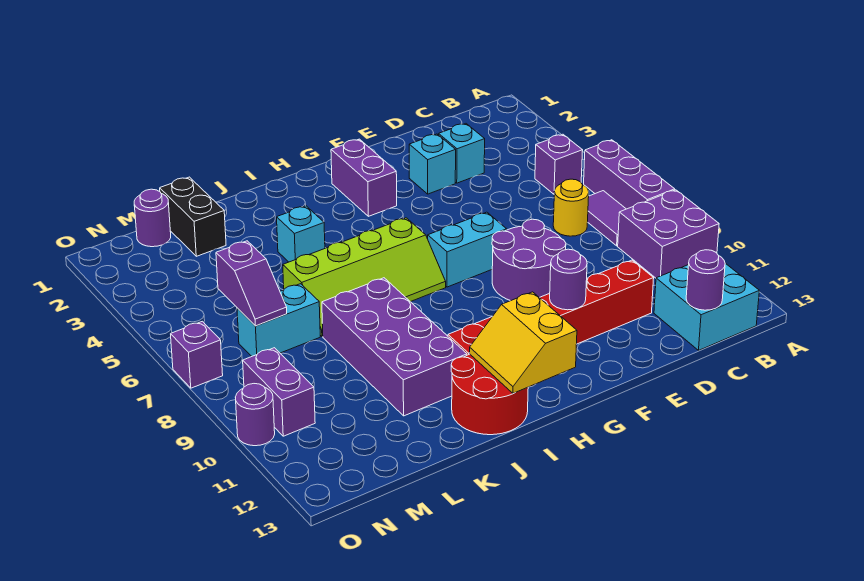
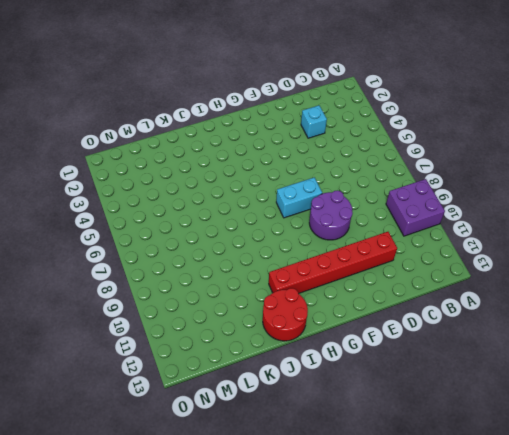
none -> purple 1x3 brick [584,140,675,209]
none -> purple 1x1 brick [535,134,583,194]
none -> purple 1x2 tile [588,191,626,246]

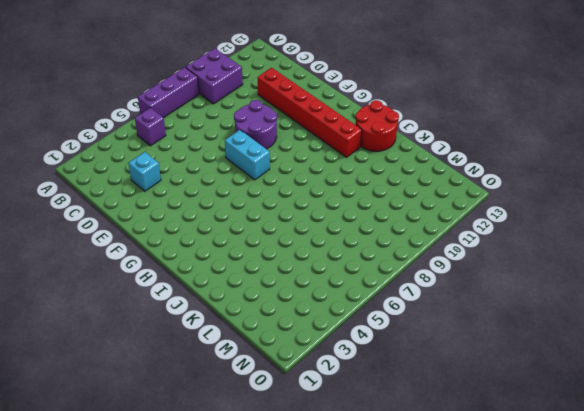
none -> purple 1x2 tile [588,191,626,246]
none -> cyan 2x2 brick [654,263,759,350]
none -> yellow 1x1 round brick [553,179,589,236]

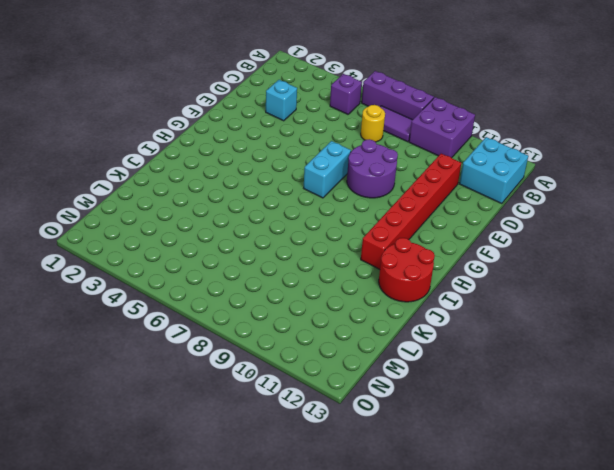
none -> cyan 1x1 brick [409,134,456,194]
none -> purple 1x2 brick [331,139,397,216]
none -> lime 2x4 slope [283,218,446,336]

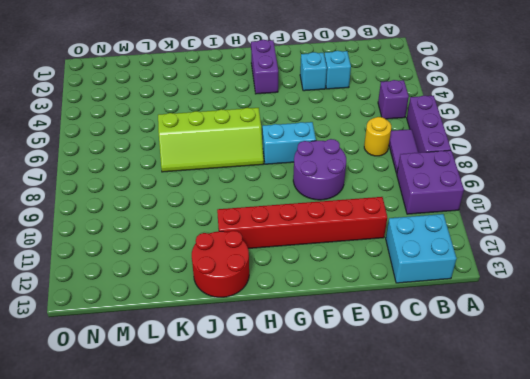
none -> cyan 1x1 brick [277,206,325,262]
none -> purple 2x4 brick [322,278,467,416]
none -> black 1x2 brick [160,177,226,256]

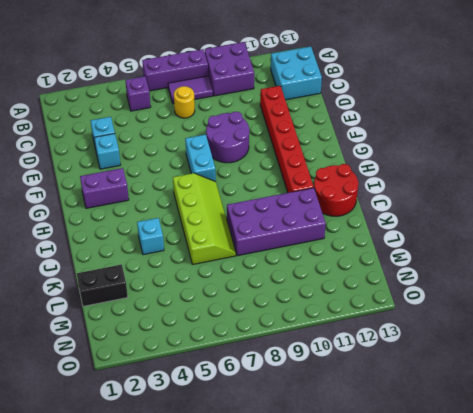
none -> cyan 1x2 brick [237,284,320,356]
none -> purple 1x1 round brick [134,189,171,247]
none -> purple 1x2 brick [243,348,315,436]

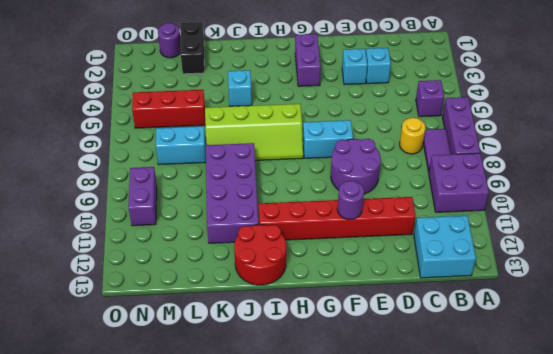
red 1x3 brick [132,90,205,128] -> none
none -> purple 1x1 brick [171,321,223,388]
none -> purple 1x1 round brick [235,384,275,446]
none -> purple 1x1 round brick [686,250,725,310]

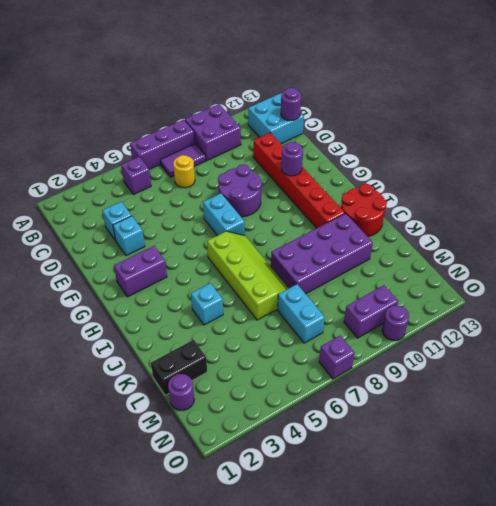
none -> yellow 2x2 slope [470,292,577,393]
none -> purple 1x2 slope [216,241,287,326]

